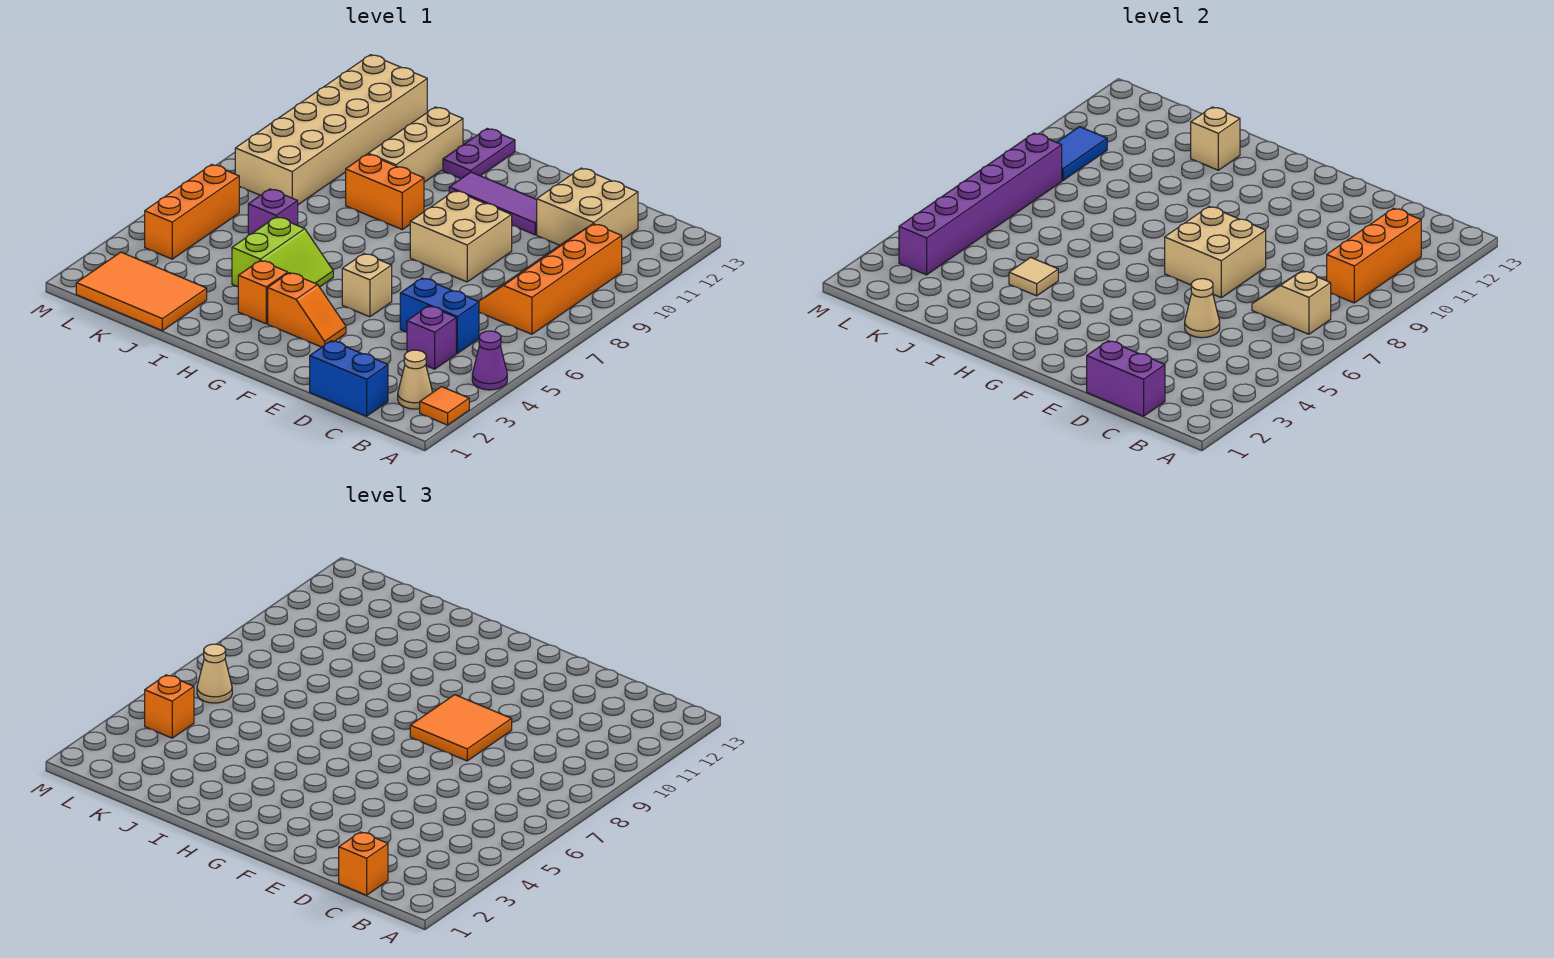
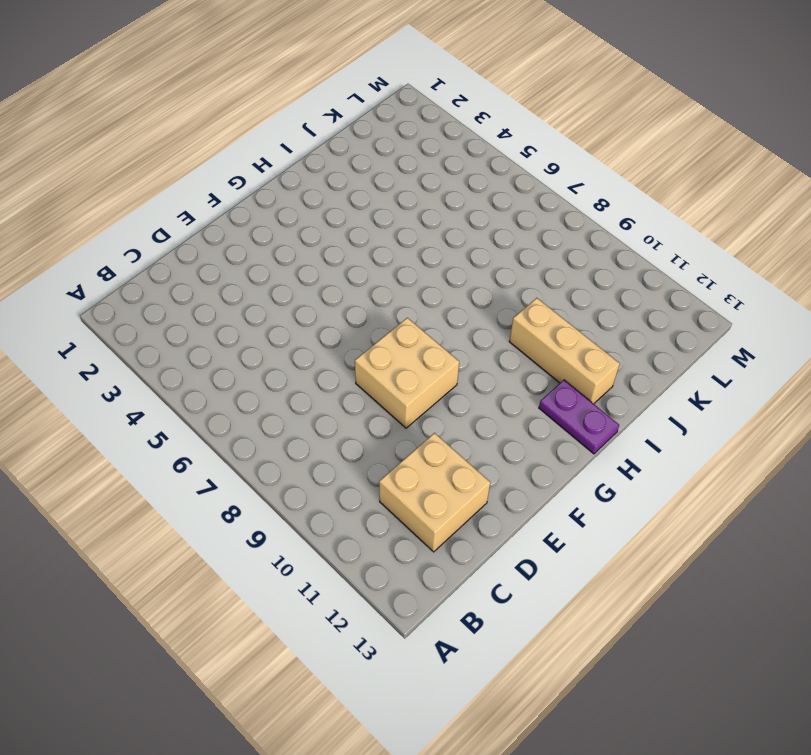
none -> orange 1x1 tile [420,387,469,425]
none -> purple 1x1 cone [472,331,507,390]
none -> tan 1x1 cone [398,350,433,409]
none -> orange 2x4 slope [479,224,622,334]

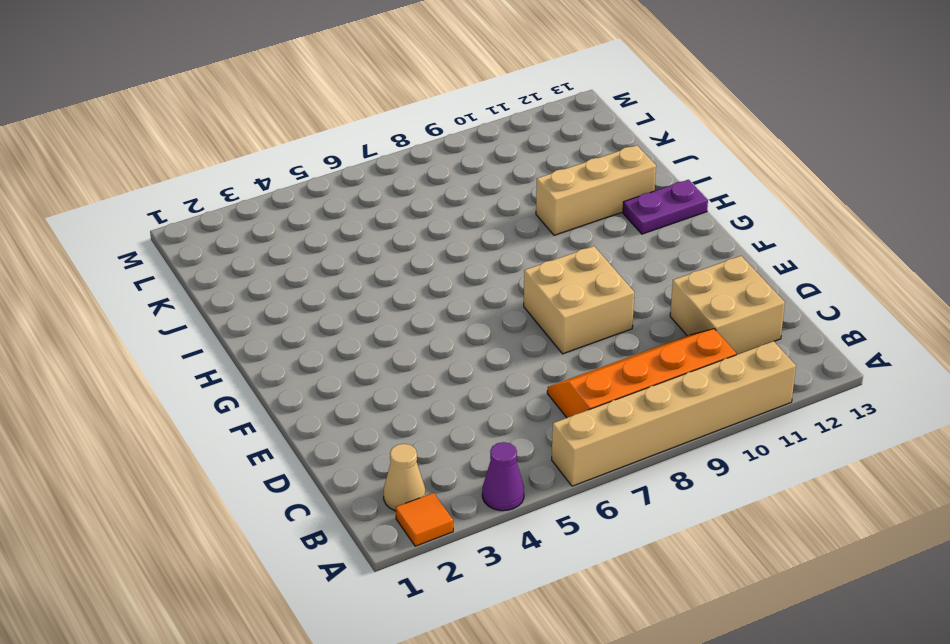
tan 1x6 brick [552,341,796,486] -> none
none -> blue 1x2 brick [310,341,388,416]
none -> purple 1x1 brick [407,306,456,369]
none -> blue 1x2 brick [400,278,479,353]
none -> purple 1x3 tile [449,172,537,235]

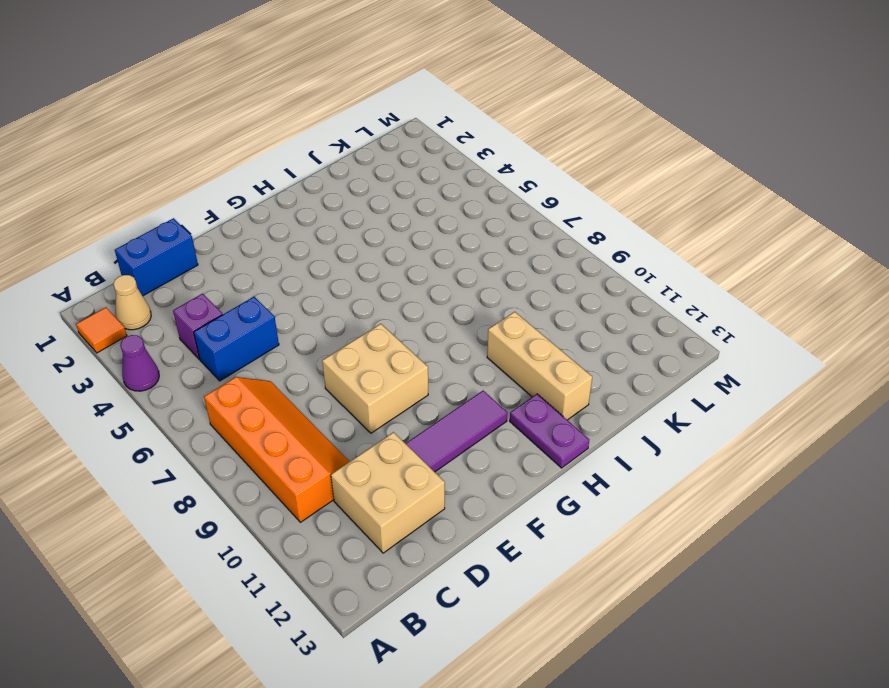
none -> orange 1x2 slope [268,273,346,347]
none -> tan 1x1 brick [342,254,392,317]
none -> orange 1x1 brick [238,261,288,324]
none -> lime 2x2 slope [232,217,333,287]

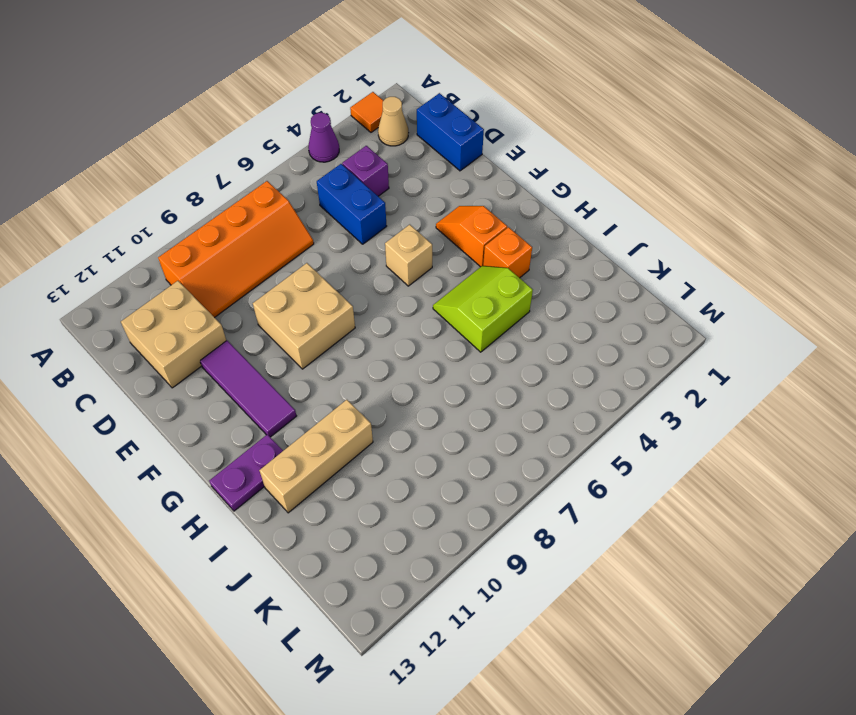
none -> orange 1x2 brick [346,154,424,230]
none -> orange 2x3 tile [76,252,207,331]
none -> purple 1x1 brick [248,189,298,235]
none -> tan 2x6 brick [235,55,427,205]

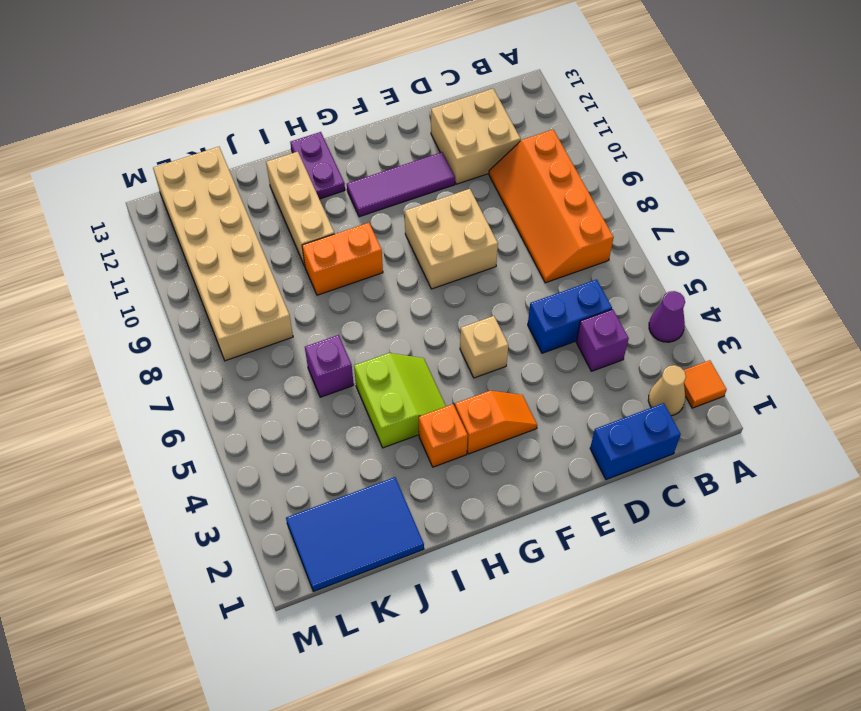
blue 2x3 tile [286,477,424,592] -> orange 2x3 tile [76,252,207,331]
none -> orange 1x3 brick [145,164,239,259]
none -> tan 1x2 slope [1252,271,1331,334]
none -> orange 1x3 brick [1327,208,1421,303]
none -> purple 1x2 brick [1087,341,1165,416]

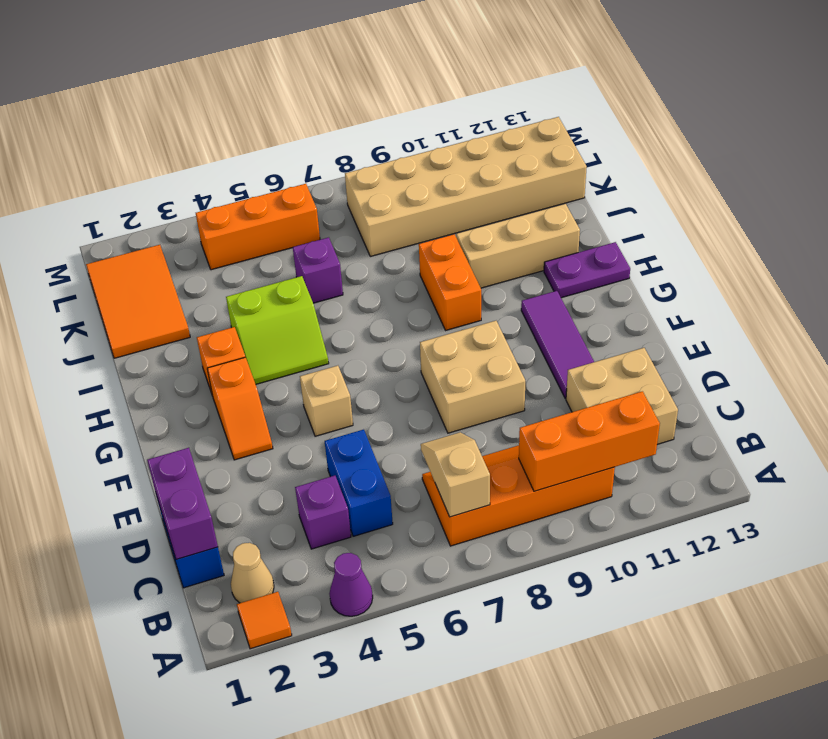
none -> tan 1x1 cone [1185,279,1220,338]
none -> tan 2x2 brick [1165,207,1266,298]
none -> tan 1x1 tile [1009,257,1058,296]
none -> tan 1x1 brick [1191,107,1240,170]

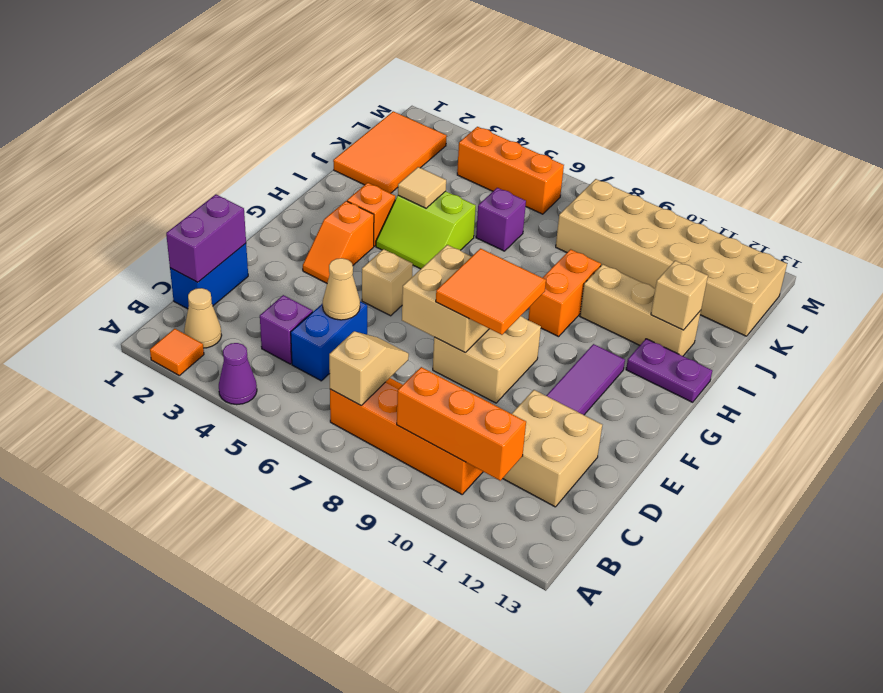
none -> purple 1x6 brick [899,133,1062,275]
none -> blue 1x2 tile [1057,127,1107,181]
none -> orange 1x1 brick [339,832,388,895]
none -> orange 1x1 brick [145,675,194,738]

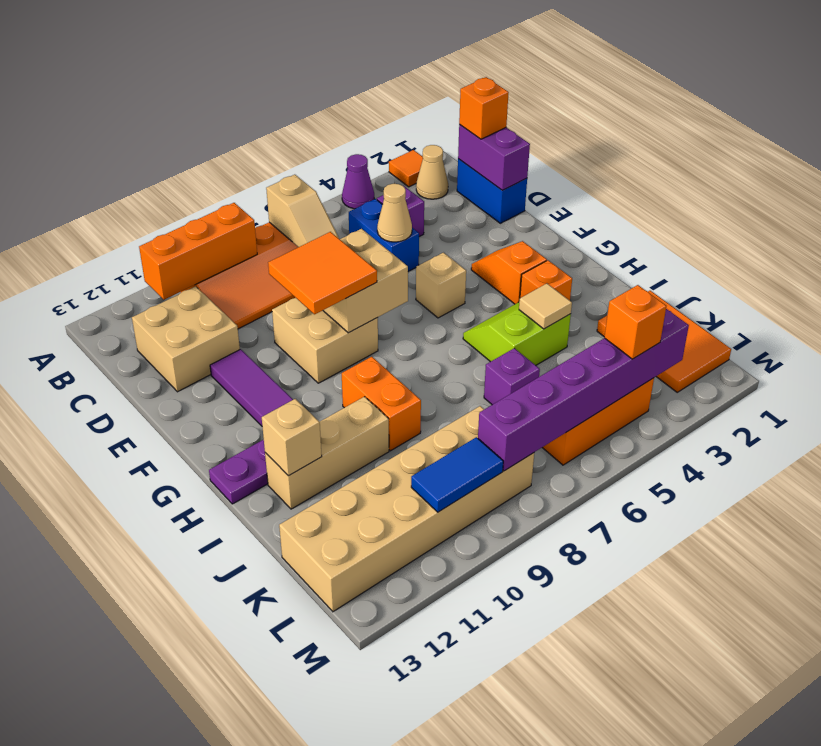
none -> tan 1x1 cone [197,644,232,703]

